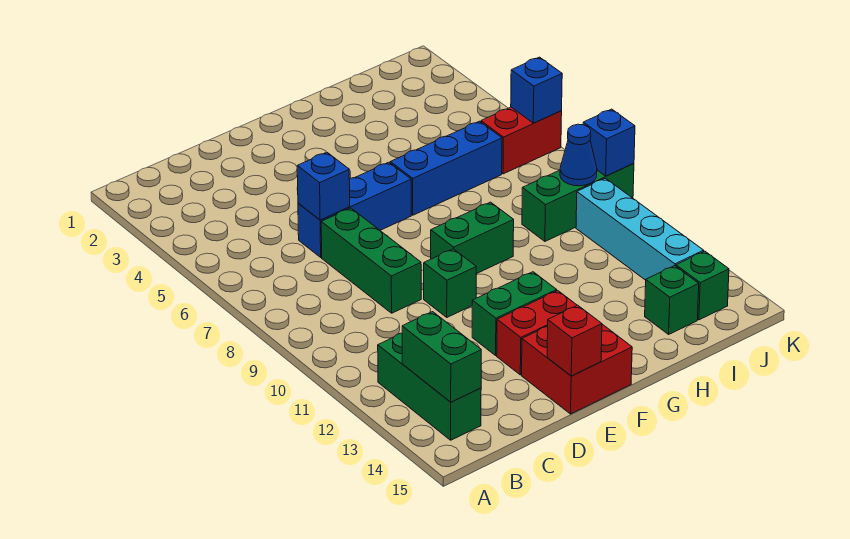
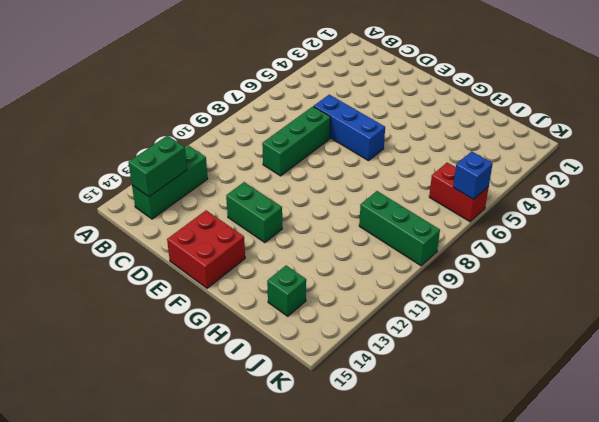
none -> green 1x1 brick [424,249,476,317]
none -> red 1x2 brick [497,291,577,375]
none -> green 1x2 brick [431,202,514,274]

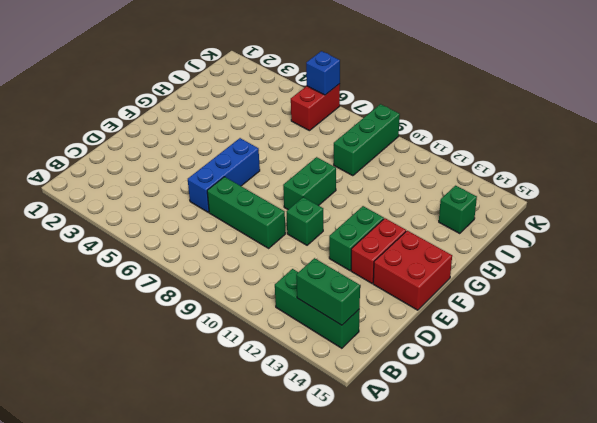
none -> blue 1x3 brick [390,121,502,215]
none -> cyan 1x4 brick [576,178,704,280]
none -> green 1x1 brick [676,251,729,320]

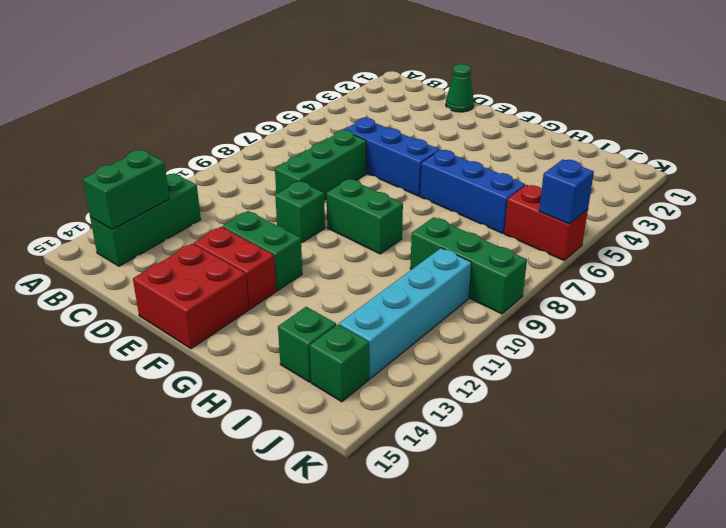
green 1x1 cone [446,64,474,112] -> none
none -> blue 1x1 brick [297,152,350,220]
none -> red 1x1 brick [547,305,602,376]
none -> blue 1x1 cone [560,124,597,186]

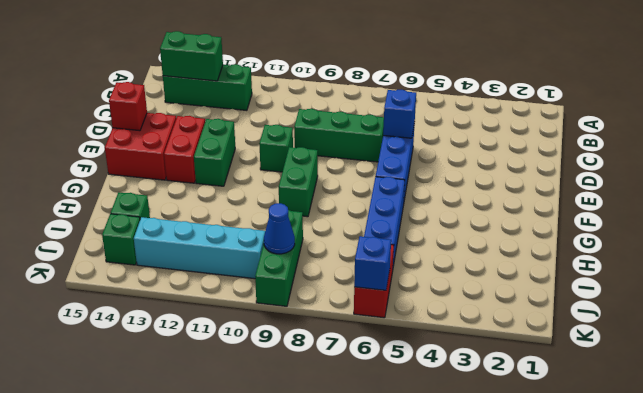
none -> blue 1x1 brick [583,109,635,176]

